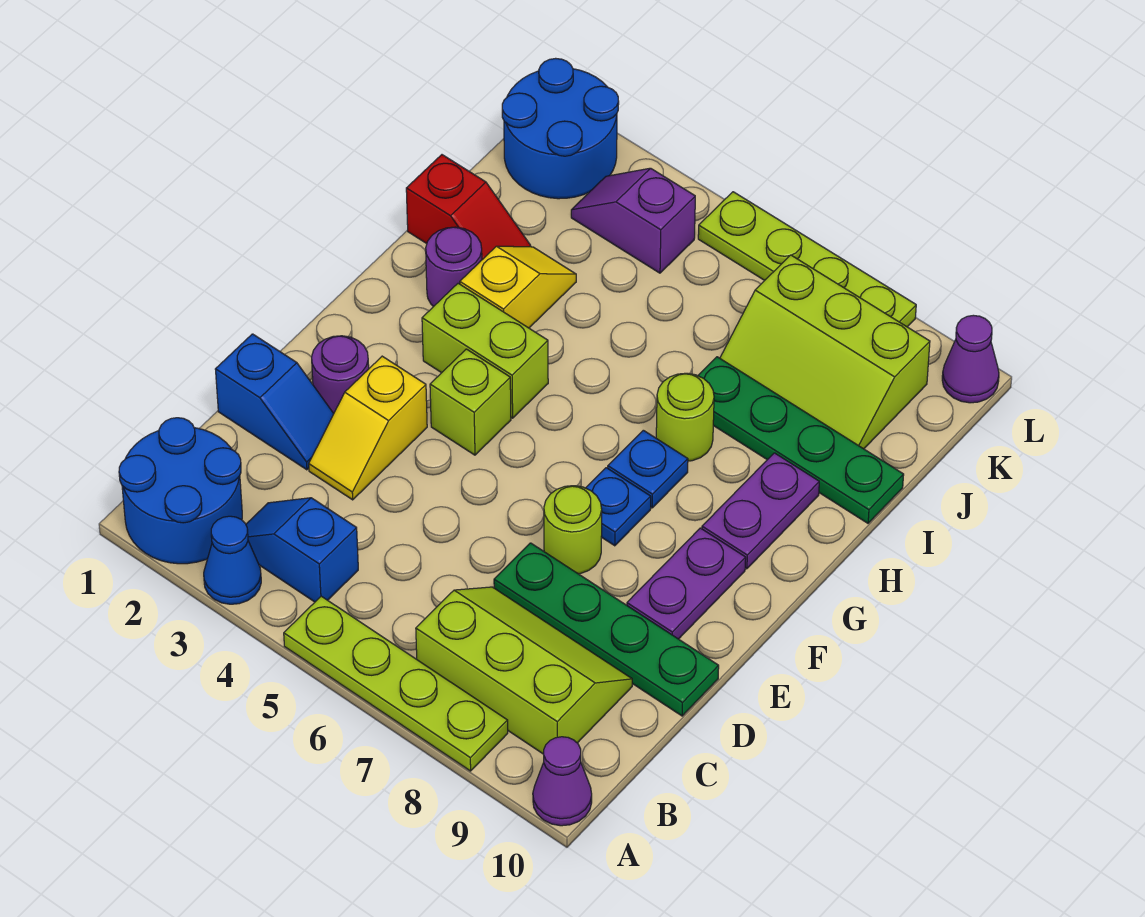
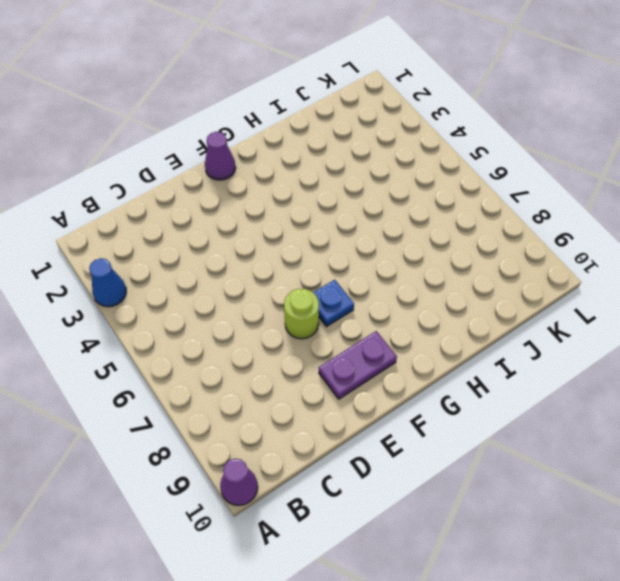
purple 1x1 cone [205,132,236,180] -> purple 1x1 cone moved to [942,315,999,403]
none -> blue 2x2 round brick [119,418,242,564]
none -> lime 1x4 plate [284,596,508,771]
none -> blue 1x2 slope [246,498,358,602]

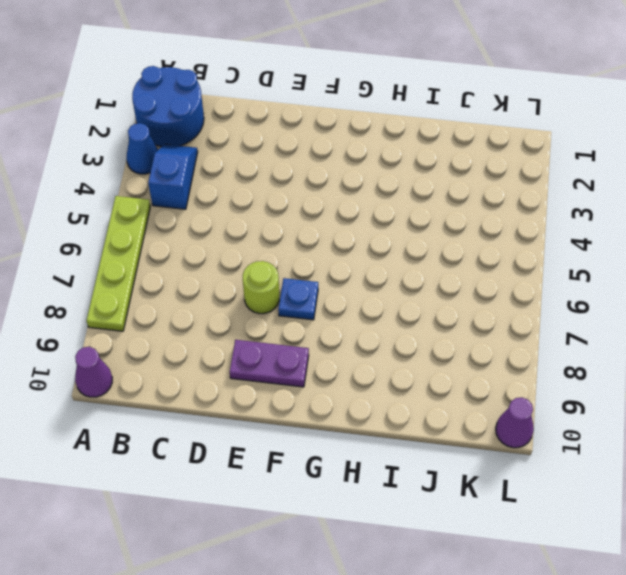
none -> lime 2x3 slope [416,587,632,754]
none -> blue 1x2 slope [215,334,334,470]
none -> yellow 1x2 slope [309,356,427,500]

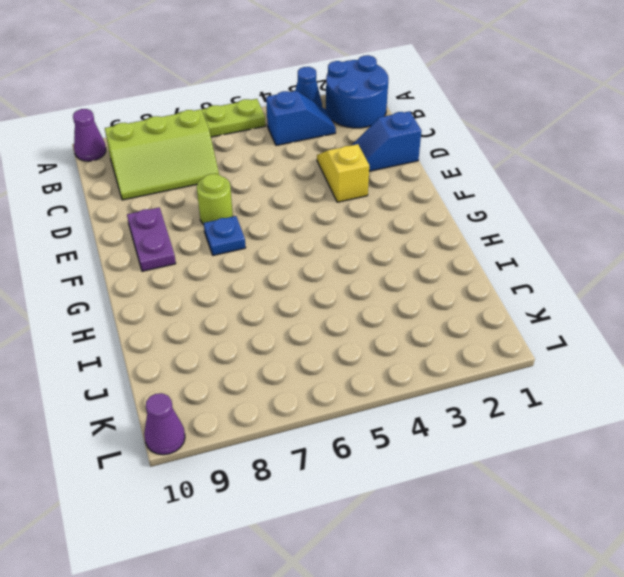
none -> green 1x4 plate [494,543,719,716]
none -> purple 1x1 round brick [312,336,369,413]
none -> lime 1x1 brick [430,349,511,455]

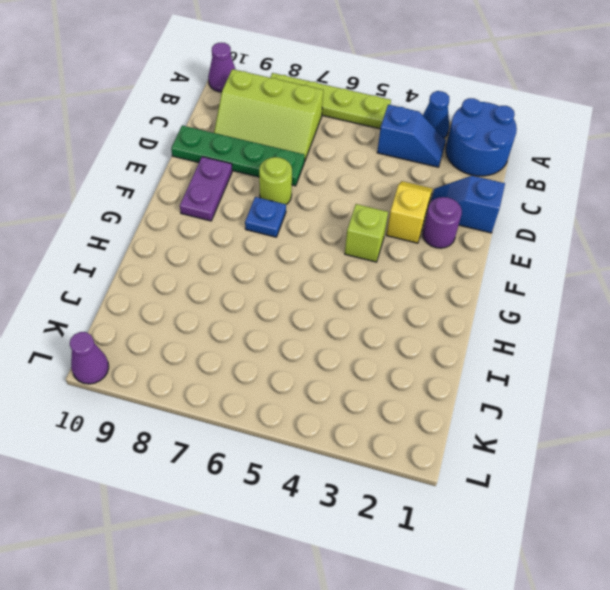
none -> lime 1x2 brick [422,283,548,418]
none -> blue 1x1 plate [608,430,688,508]
none -> purple 1x2 plate [702,453,819,569]

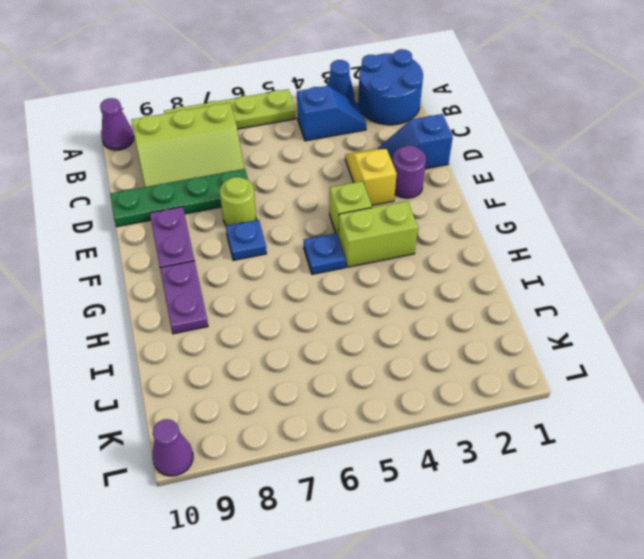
blue 1x1 plate [304,233,346,274] -> blue 1x1 plate moved to [608,430,688,508]
none -> purple 1x1 round brick [426,227,482,307]
none -> yellow 1x2 slope [460,246,576,328]
none -> lime 1x1 round brick [656,373,714,461]

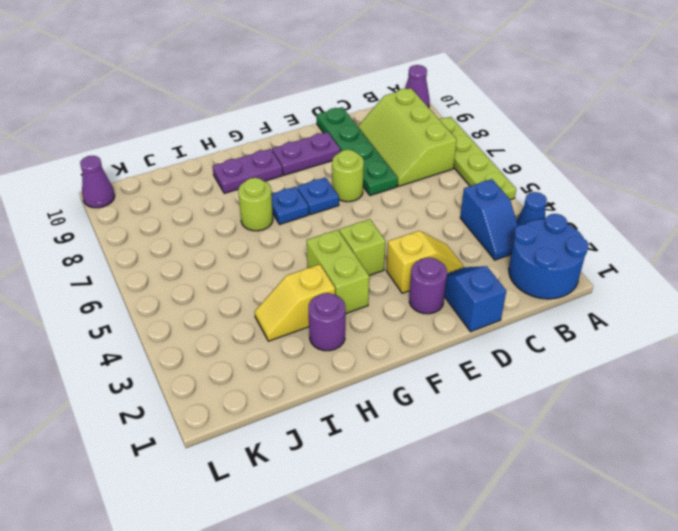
none -> red 1x2 slope [406,155,531,260]
none -> green 1x4 plate [698,357,904,523]
none -> lime 2x3 slope [720,255,930,449]

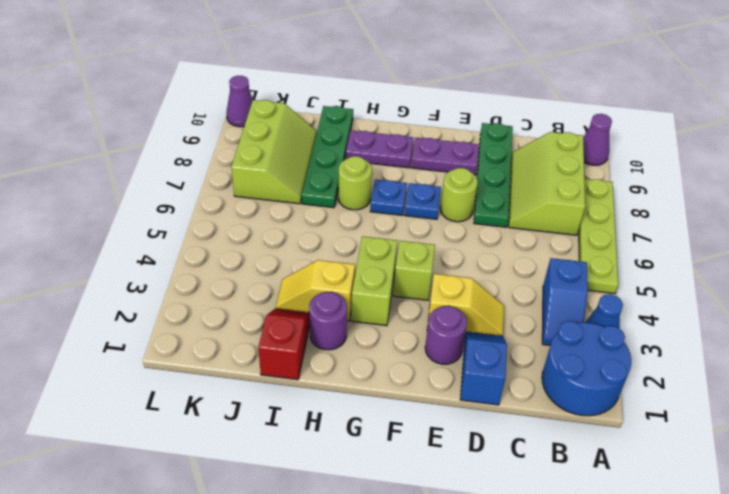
none -> blue 2x2 round brick [502,58,619,199]
none -> purple 1x2 slope [571,168,695,273]
none -> lime 1x4 plate [698,192,916,327]

